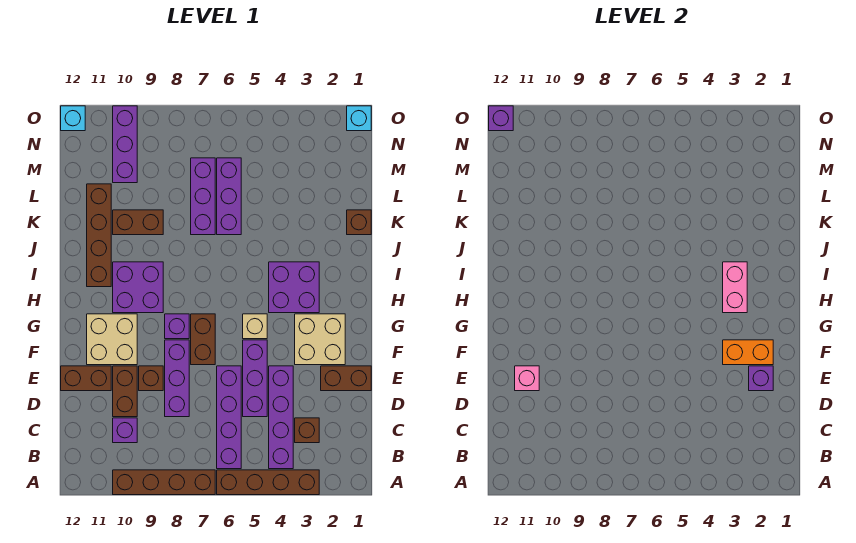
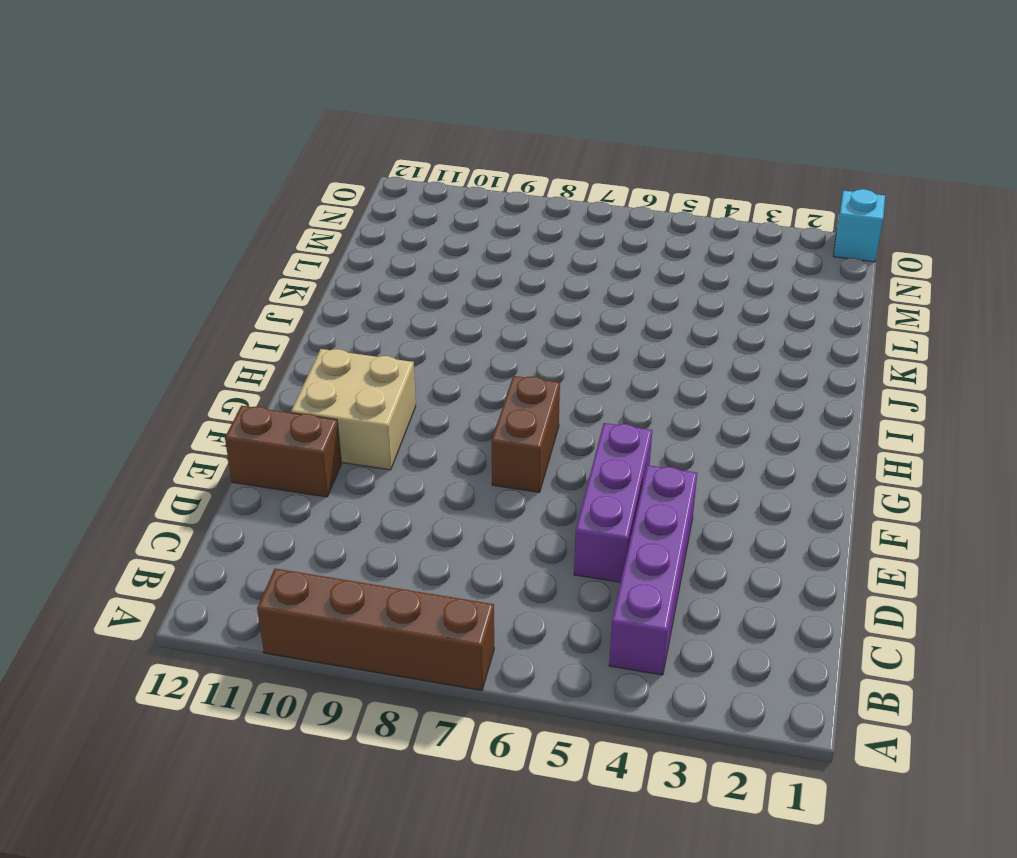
none -> brown 1x4 brick [217,470,319,495]
none -> purple 1x4 brick [217,366,241,469]
none -> brown 1x1 brick [295,418,319,443]
none -> purple 1x1 brick [113,418,137,443]

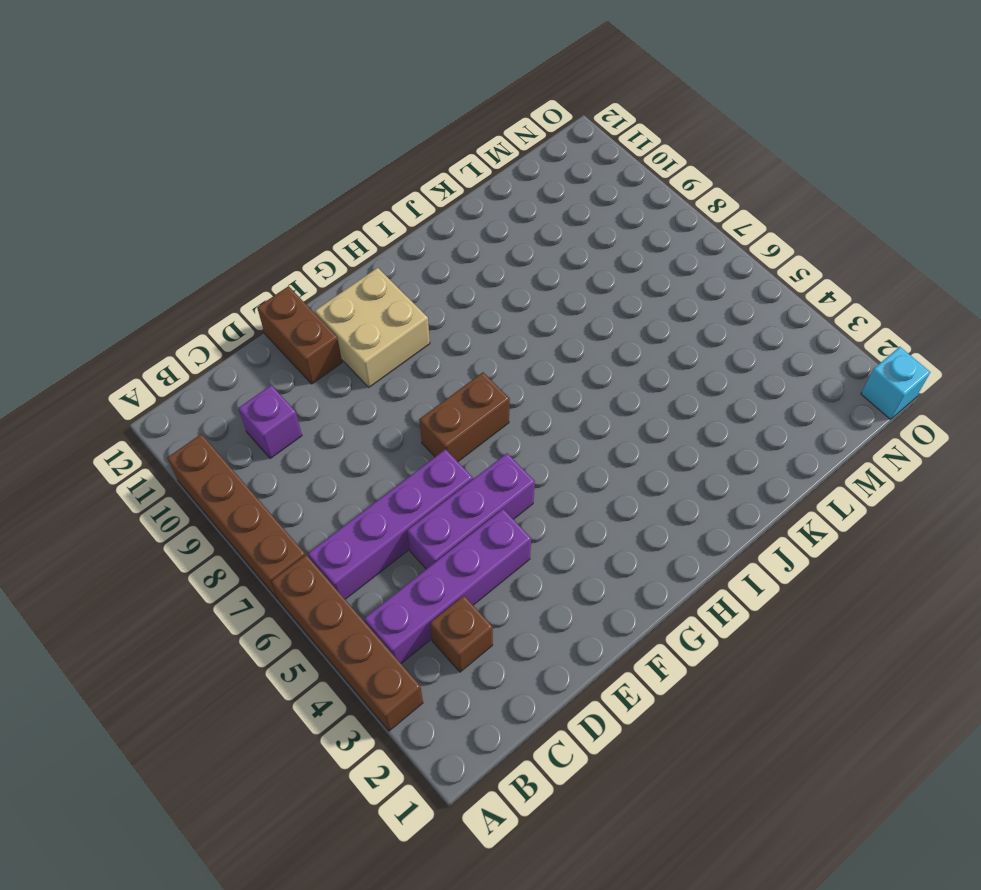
none -> purple 1x3 brick [165,340,189,417]
none -> brown 1x2 brick [113,366,137,417]
none -> brown 1x2 brick [321,366,371,391]
none -> brown 1x1 brick [139,366,163,391]

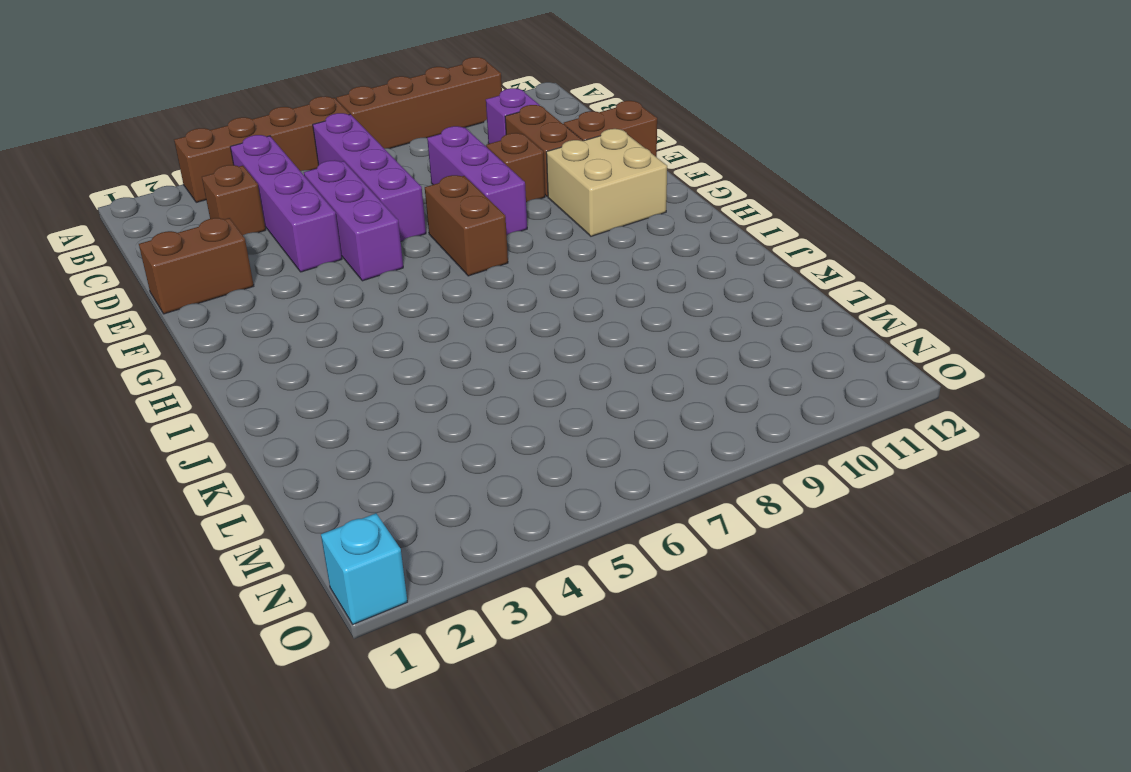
none -> tan 2x2 brick [295,314,345,365]
none -> tan 1x1 brick [243,314,267,339]
none -> purple 1x1 brick [165,314,189,339]
none -> purple 2x2 brick [269,262,319,313]

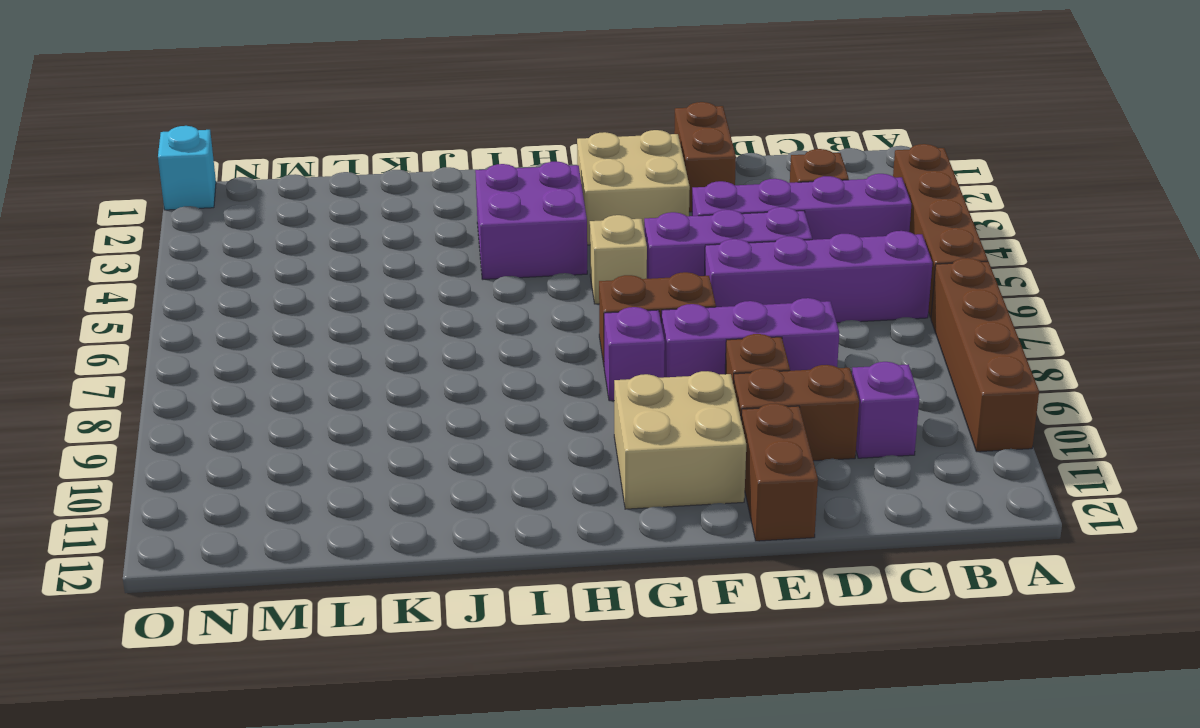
none -> purple 2x2 brick [113,262,163,313]
none -> brown 1x4 brick [87,184,111,287]
none -> brown 1x1 brick [347,210,371,235]
none -> purple 1x3 brick [217,158,241,235]

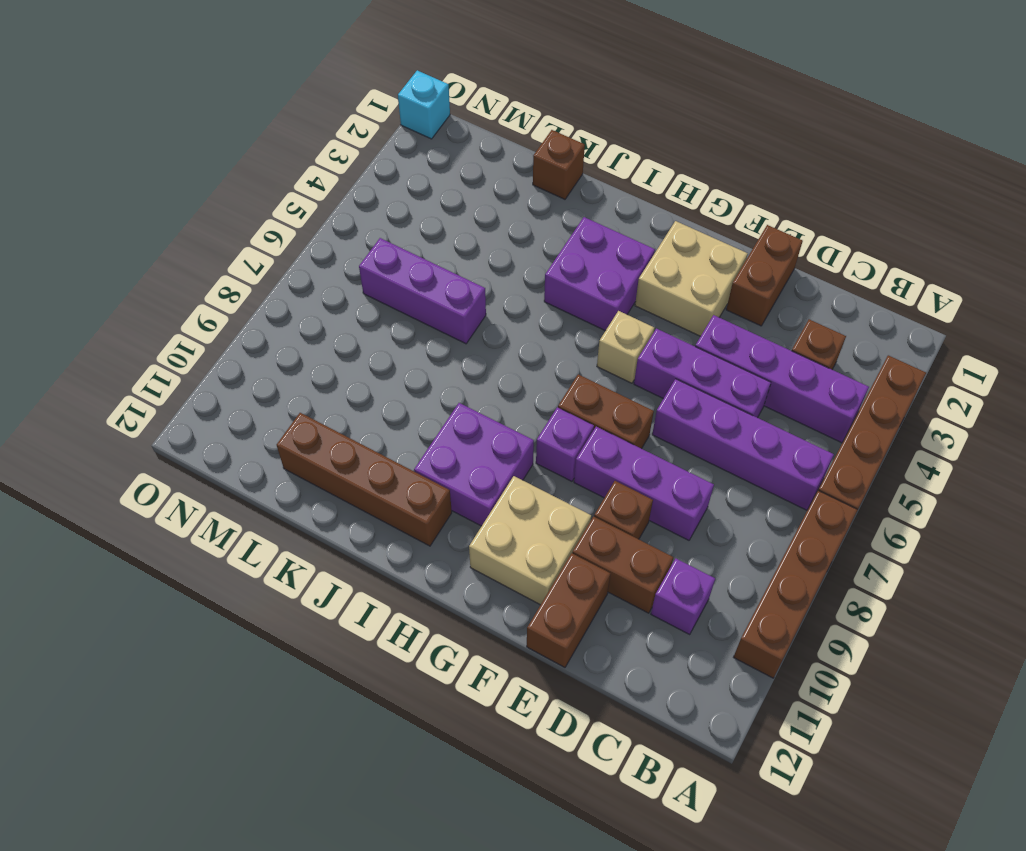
none -> purple 1x3 brick [191,158,215,235]
none -> brown 1x2 brick [113,210,163,235]
none -> purple 1x3 brick [113,106,137,183]
none -> cyan 1x1 brick [61,106,85,131]

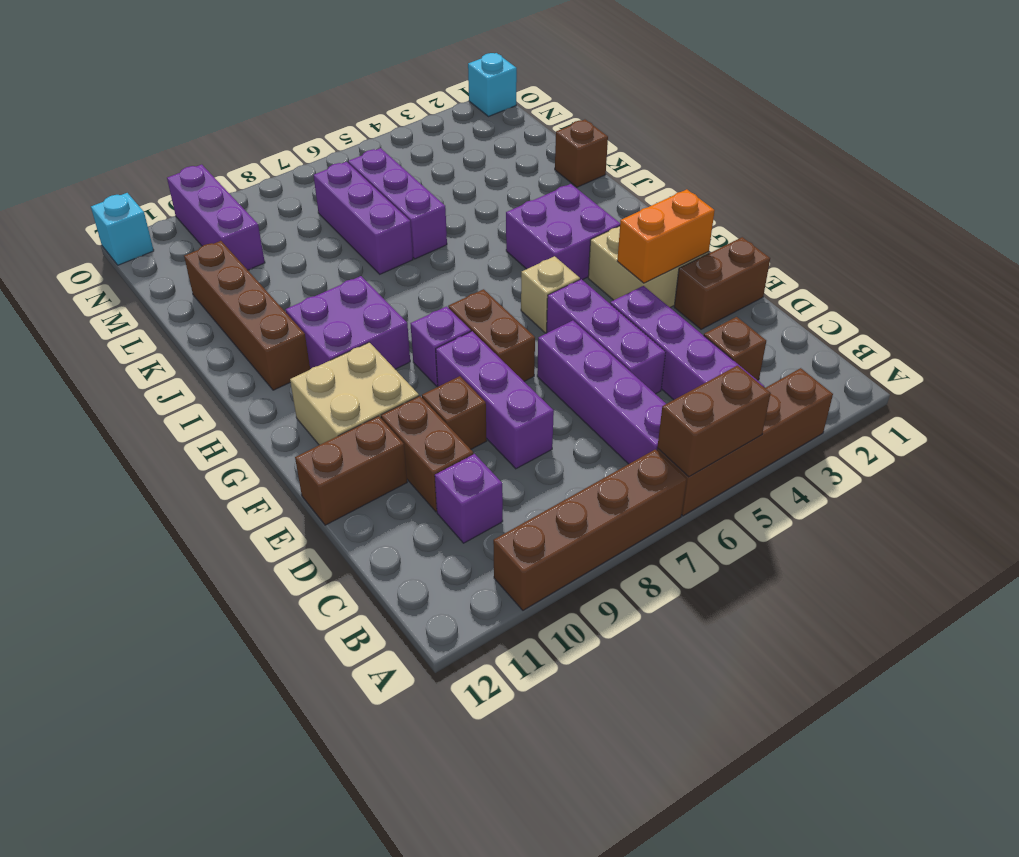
brown 1x2 brick [657,366,771,477] -> brown 1x2 brick moved to [113,210,163,235]
none -> purple 1x1 brick [749,366,773,391]
none -> pink 1x1 brick [515,366,539,391]
none -> pink 1x2 brick [723,262,747,313]
none -> purple 1x1 brick [489,106,513,131]

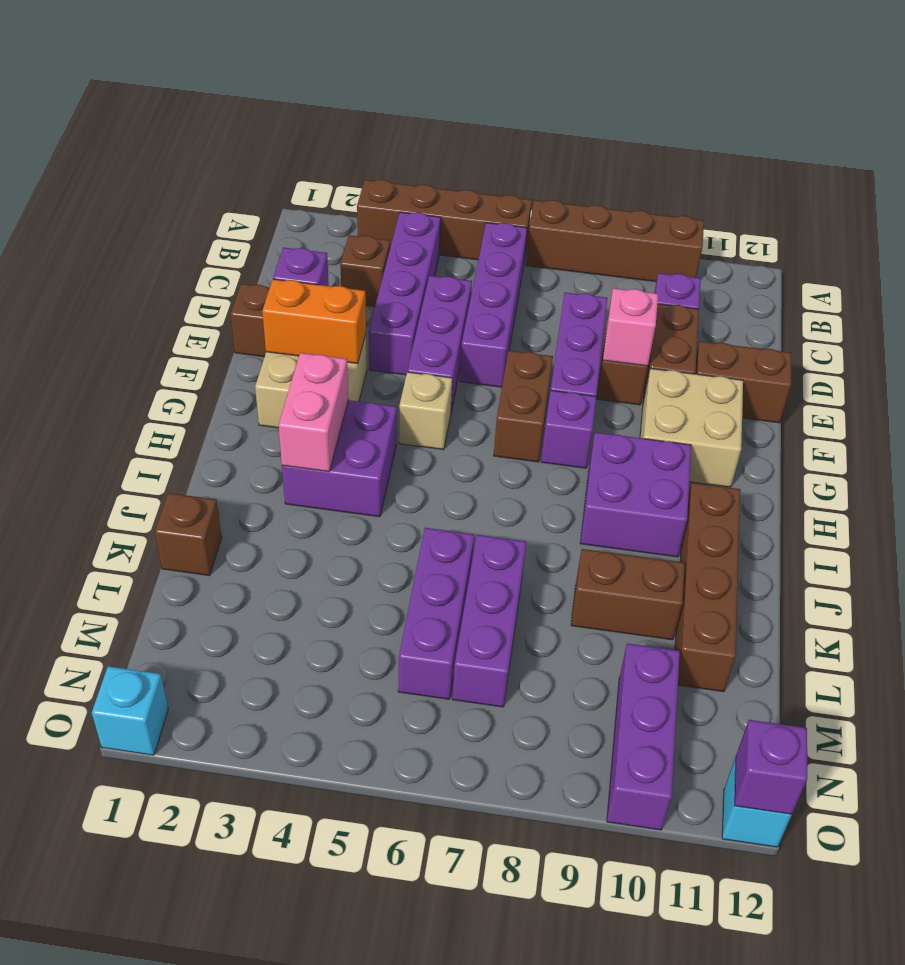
pink 1x1 brick [603,288,658,366] -> pink 1x1 brick moved to [515,366,539,391]

